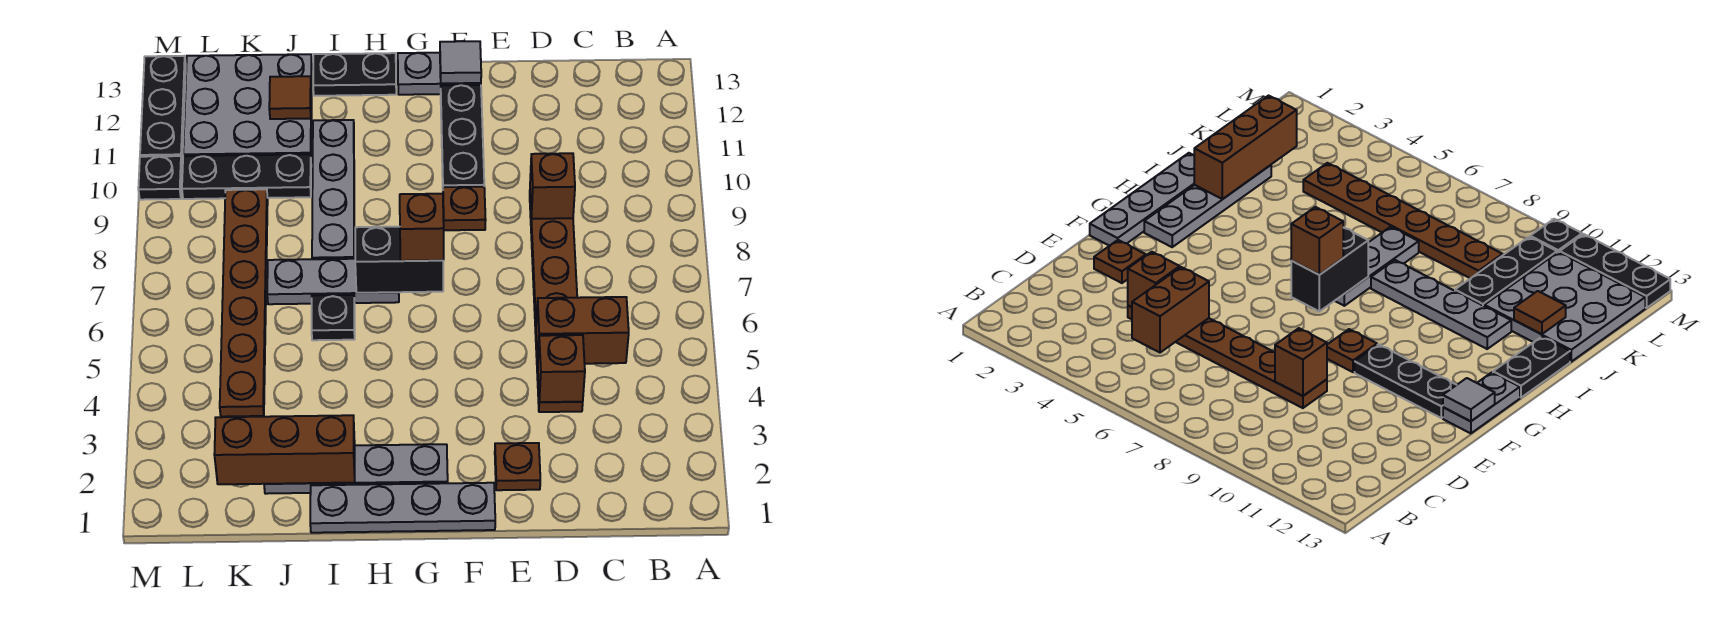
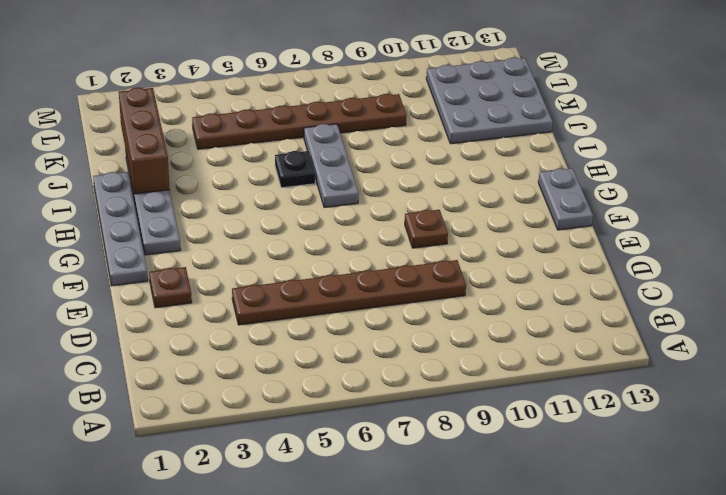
none -> black 1x3 plate [441,85,484,187]
none -> black 1x2 plate [313,53,396,96]
none -> grey 1x4 plate [312,120,354,259]

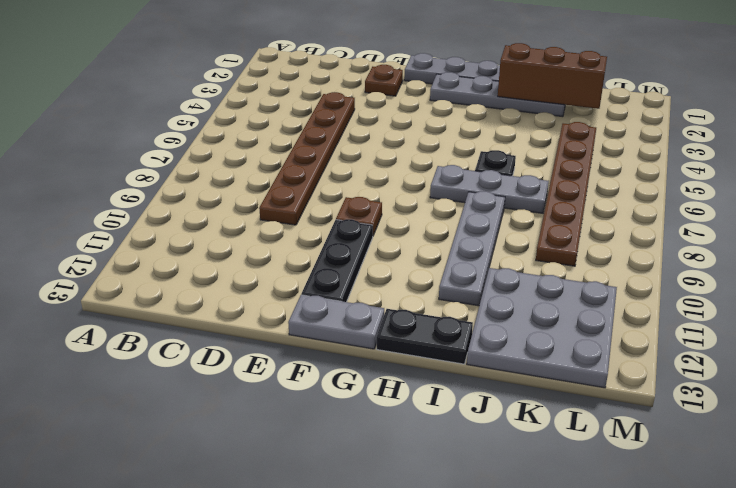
none -> black 1x3 plate [182,154,311,199]
none -> black 1x1 plate [138,156,182,200]
none -> black 1x3 plate [140,56,186,160]

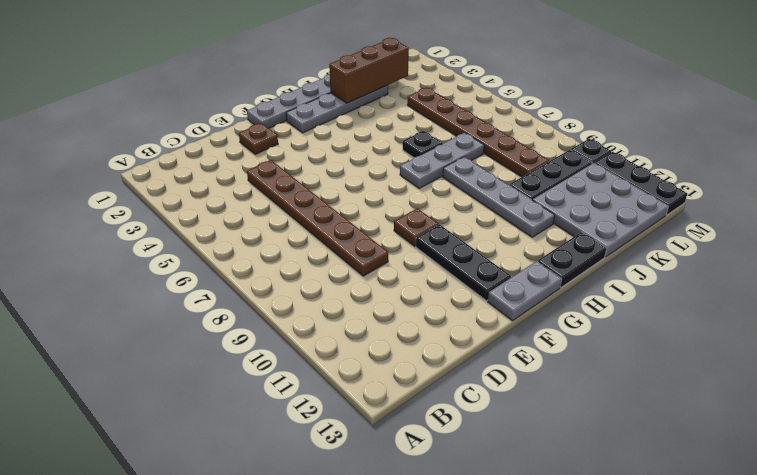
none -> brown 1x2 brick [536,297,629,364]
none -> brown 1x1 brick [538,335,585,402]
none -> brown 1x1 brick [530,153,575,219]

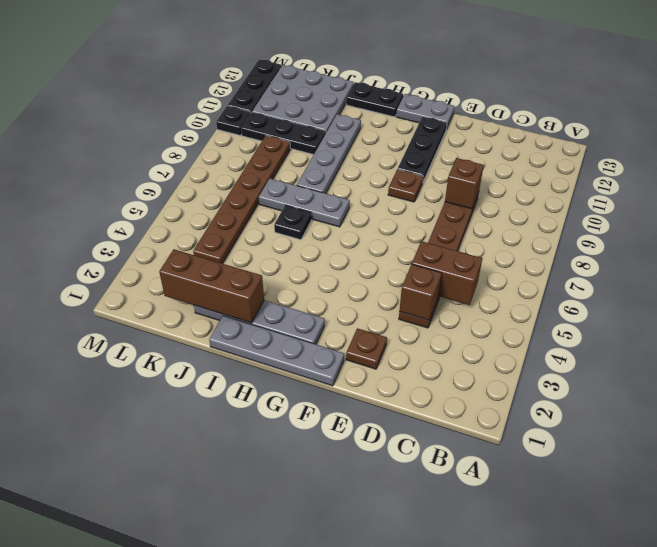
none -> grey 1x1 tile [440,41,481,83]
none -> black 1x2 brick [355,227,443,293]
none -> brown 1x1 tile [269,76,311,119]

